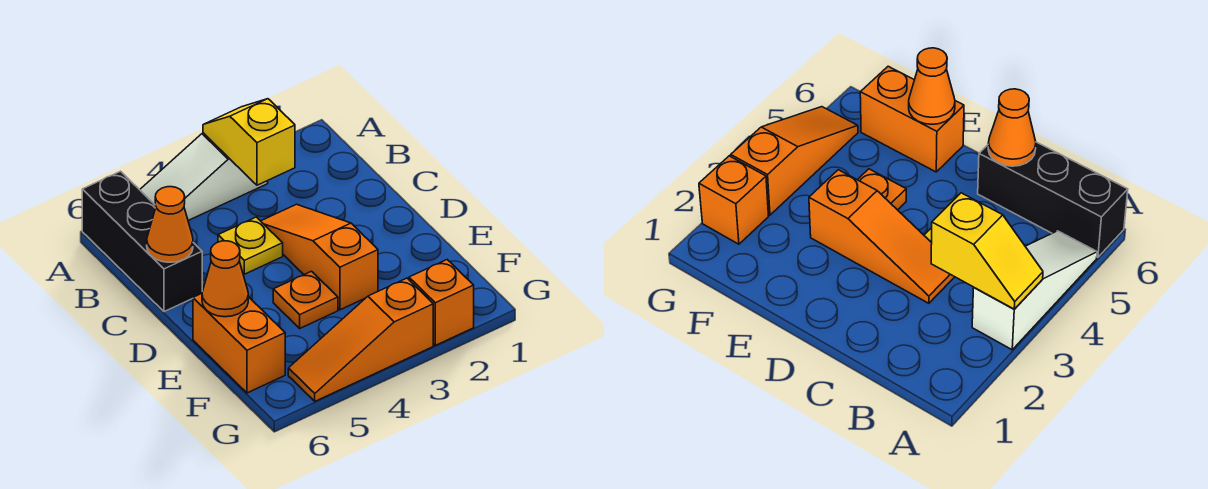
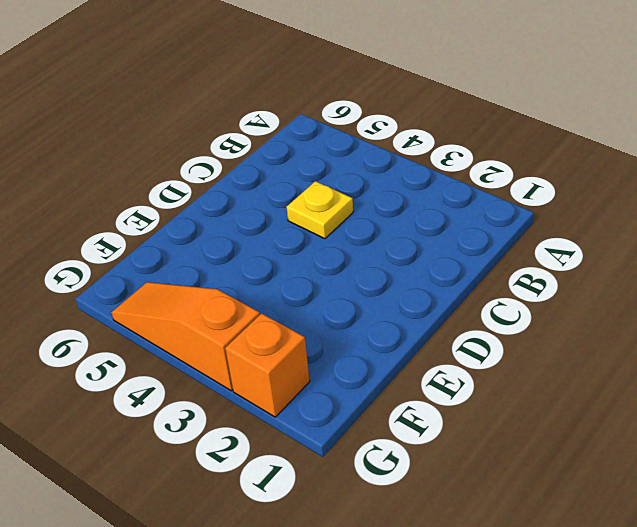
none -> white 1x3 slope [140,133,268,221]
none -> black 1x3 brick [82,171,202,312]

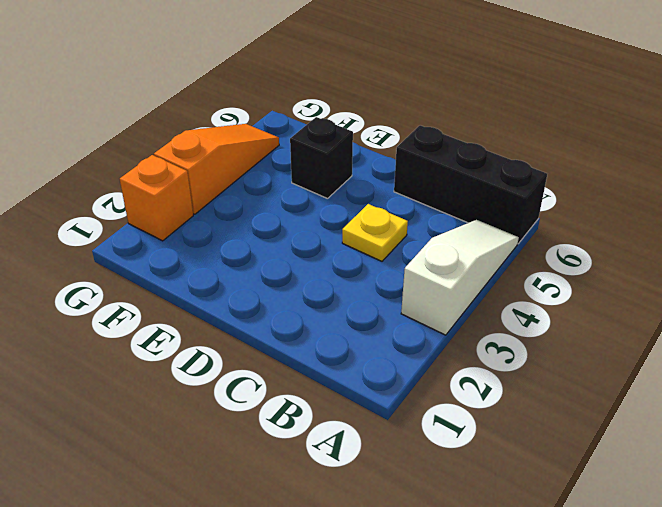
black 1x1 brick [290,117,353,199] -> none
none -> orange 1x3 slope [261,204,378,310]
none -> orange 1x1 plate [273,271,338,328]

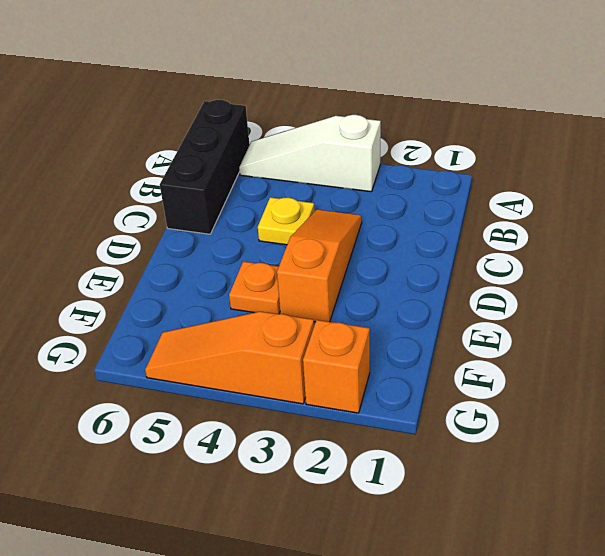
none -> orange 1x2 brick [193,294,285,393]
none -> yellow 1x2 slope [203,99,295,185]

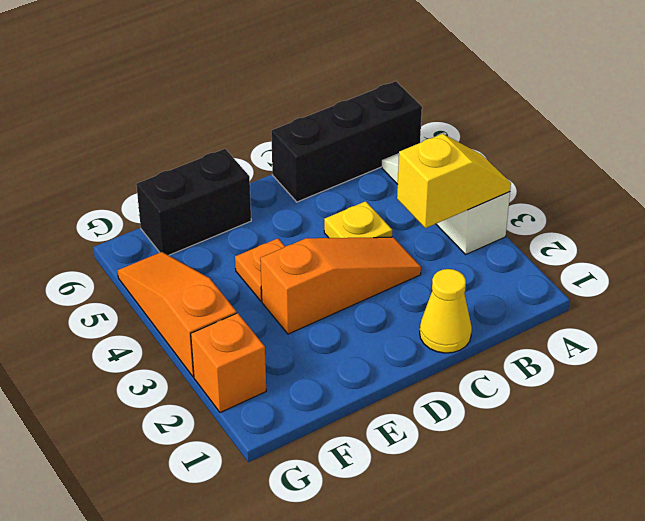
yellow 1x1 cone [420,269,472,353] -> none
black 1x2 brick [136,149,251,255] -> orange 1x2 brick [193,294,285,393]
none -> orange 1x1 cone [147,187,193,262]
none -> orange 1x1 cone [202,241,248,317]

